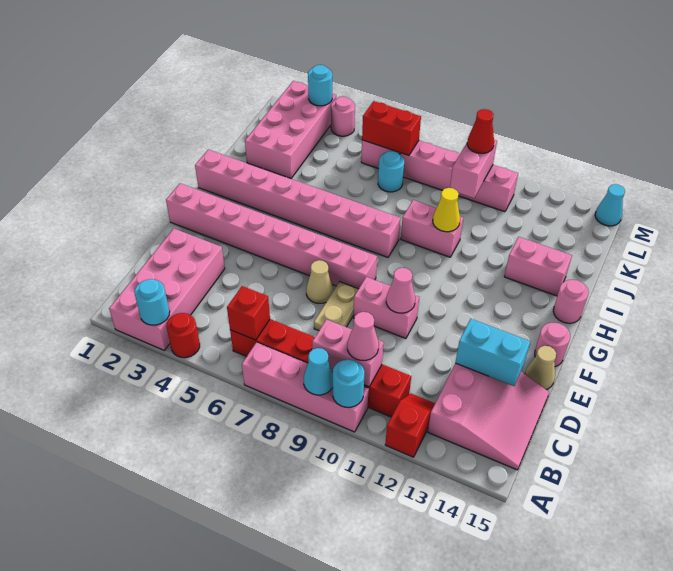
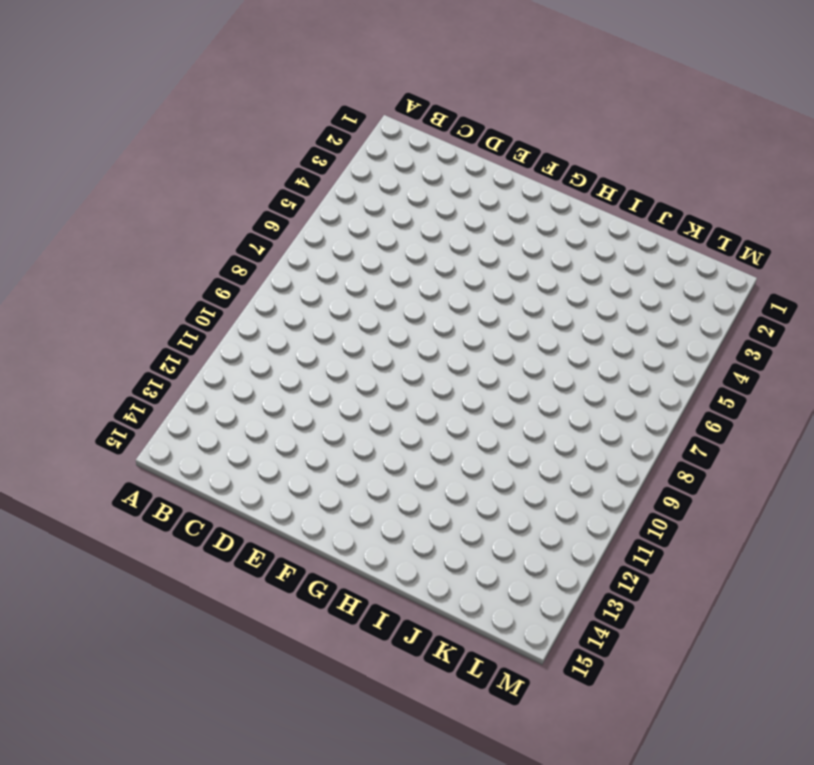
none -> pink 2x4 brick [109,229,225,350]
none -> red 1x1 round brick [166,313,200,358]
none -> pink 1x4 brick [242,342,369,432]
none -> red 1x2 slope [385,394,435,457]

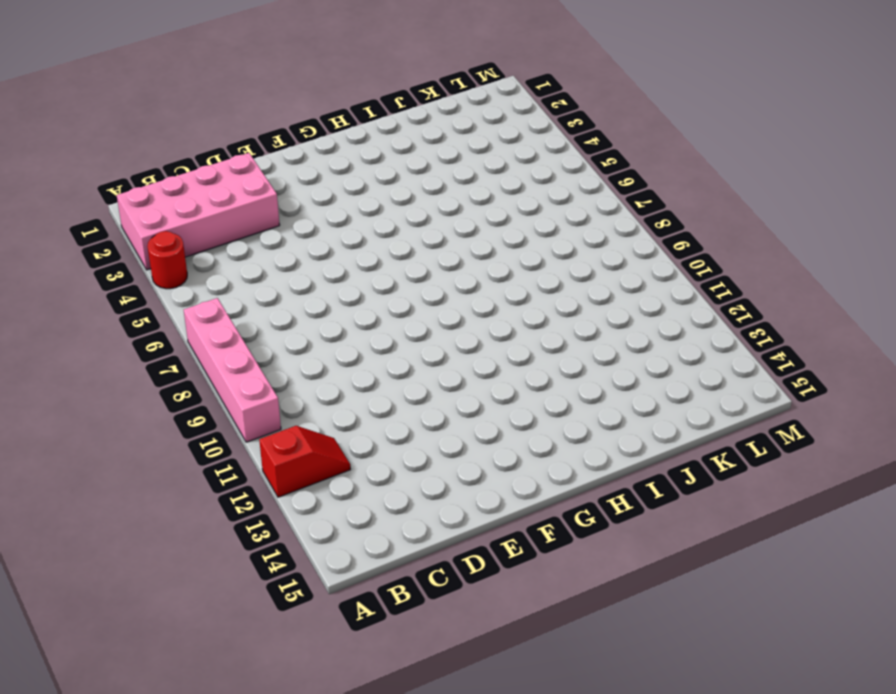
none -> red 1x6 brick [230,319,411,417]
none -> pink 3x3 slope [428,363,549,470]
none -> tan 1x2 plate [314,282,358,331]
none -> tan 1x1 cone [306,260,333,304]

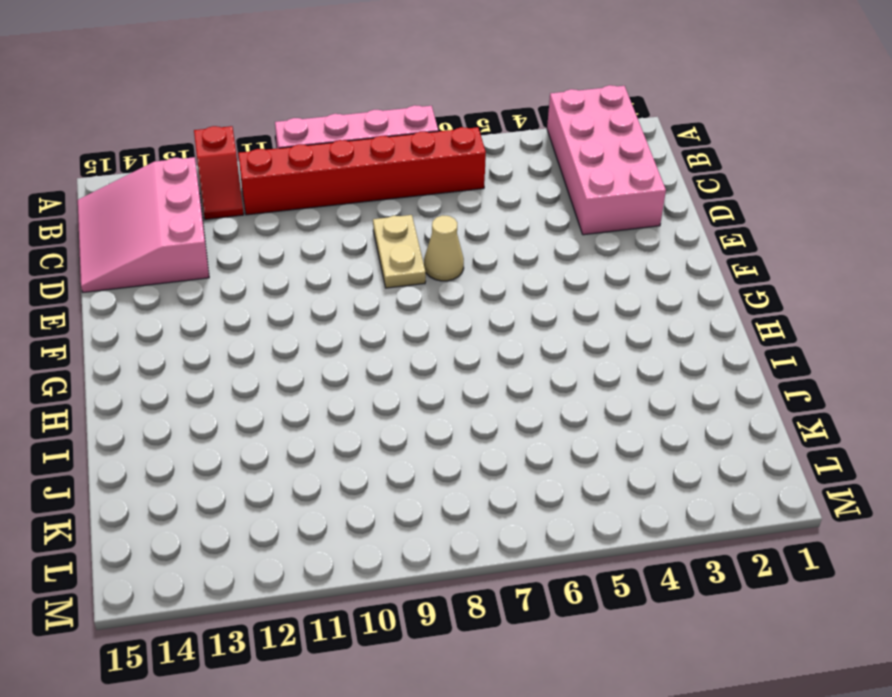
none -> red 1x1 round brick [166,313,200,358]
none -> pink 1x2 brick [353,277,419,339]
none -> tan 1x1 cone [525,346,556,389]
none -> pink 1x8 brick [166,183,377,289]

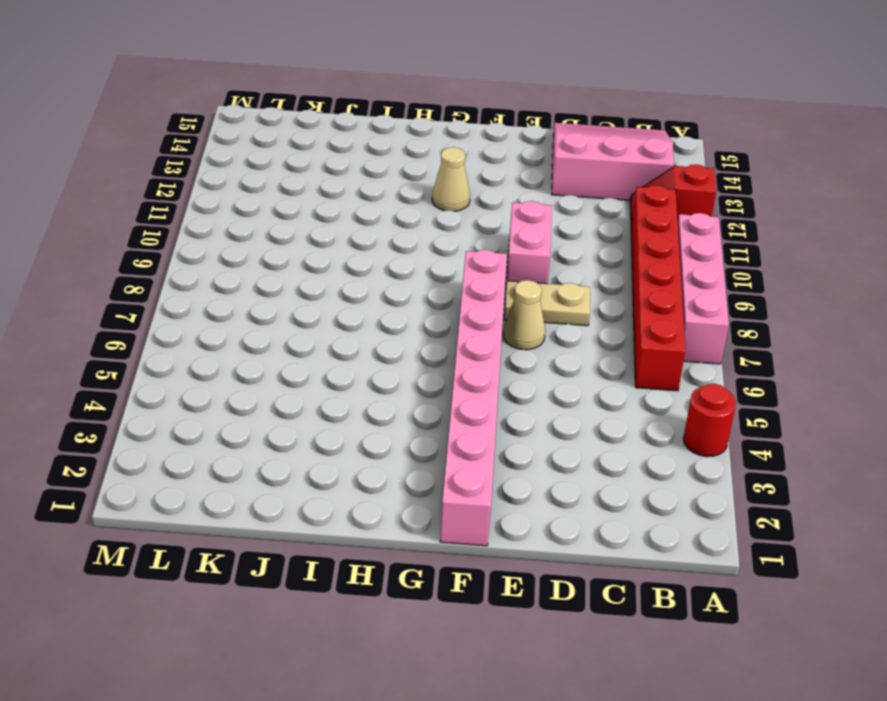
tan 1x1 cone [432,147,470,211] -> tan 1x1 cone moved to [525,346,556,389]
none -> pink 2x4 brick [109,229,225,350]
none -> pink 1x1 round brick [535,323,570,367]
none -> pink 1x8 brick [195,150,401,257]
none -> pink 1x1 round brick [553,280,589,323]

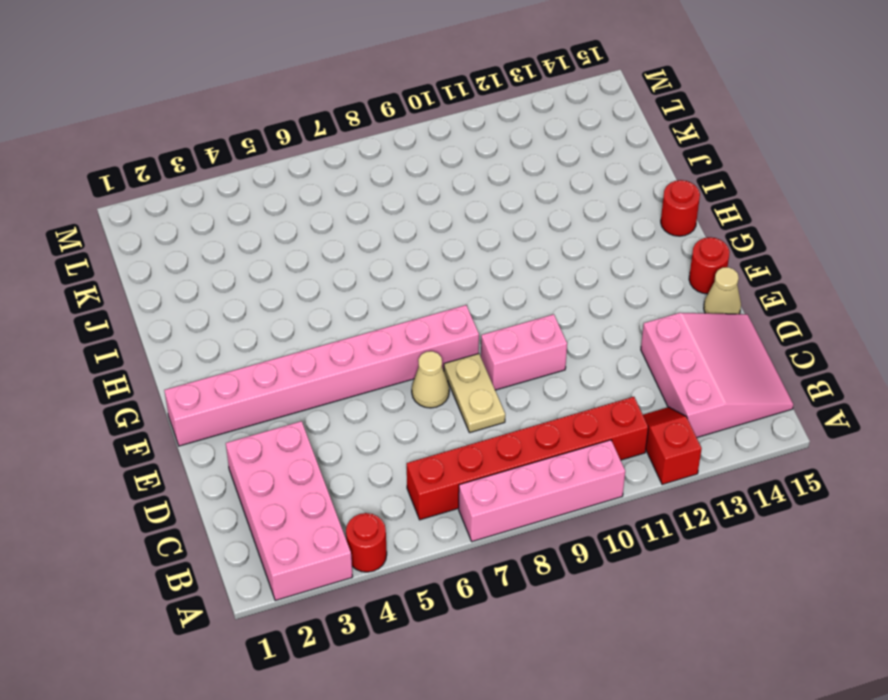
red 1x1 round brick [689,237,730,294] -> pink 1x1 round brick [535,323,570,367]
red 1x1 round brick [661,180,700,236] -> pink 1x1 round brick [553,280,589,323]
none -> pink 1x8 brick [195,150,401,257]
none -> pink 1x2 brick [401,200,463,257]
none -> pink 1x2 brick [504,237,572,296]
none -> pink 2x4 brick [245,81,336,179]

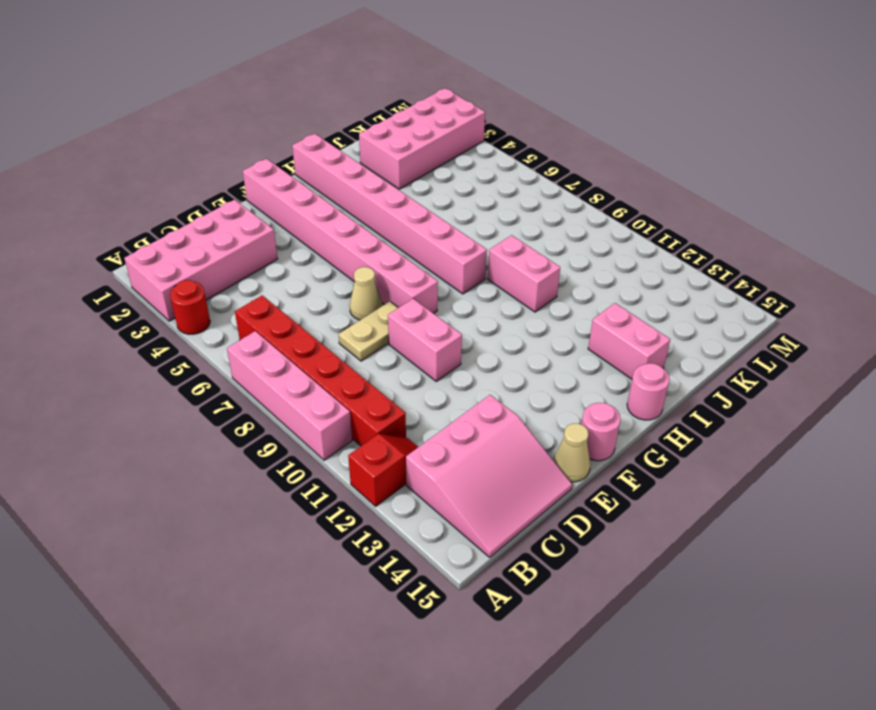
none -> cyan 1x1 round brick [378,151,404,192]
none -> pink 1x6 brick [361,140,518,212]
none -> pink 1x1 round brick [331,96,355,136]
none -> cyan 1x1 cone [595,184,625,226]

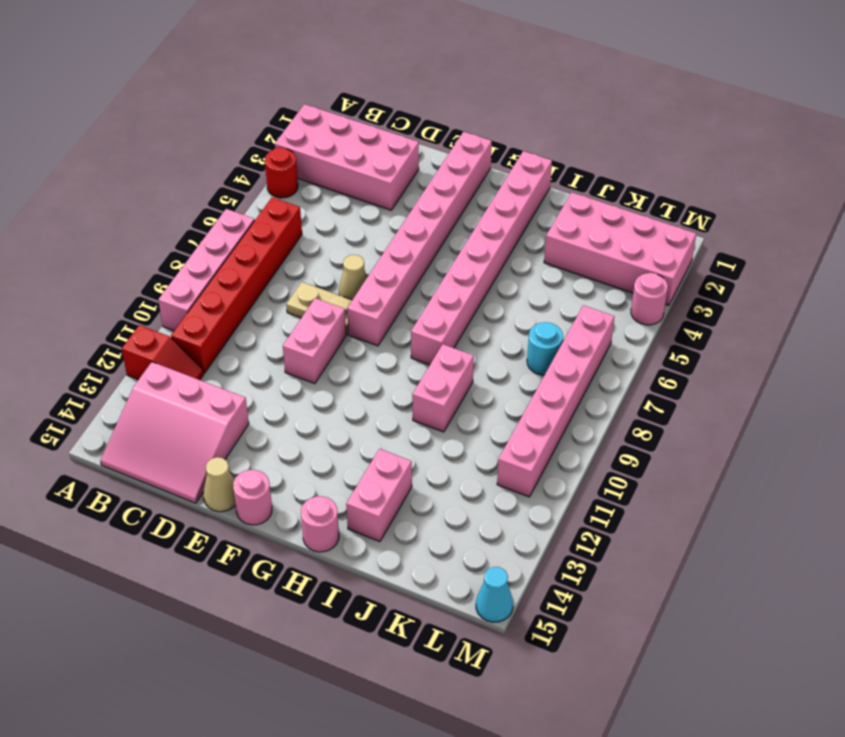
none -> cyan 1x1 round brick [134,279,170,325]
none -> cyan 1x1 cone [304,348,333,395]
none -> cyan 1x1 round brick [333,359,364,407]
none -> red 1x1 brick [227,286,270,340]

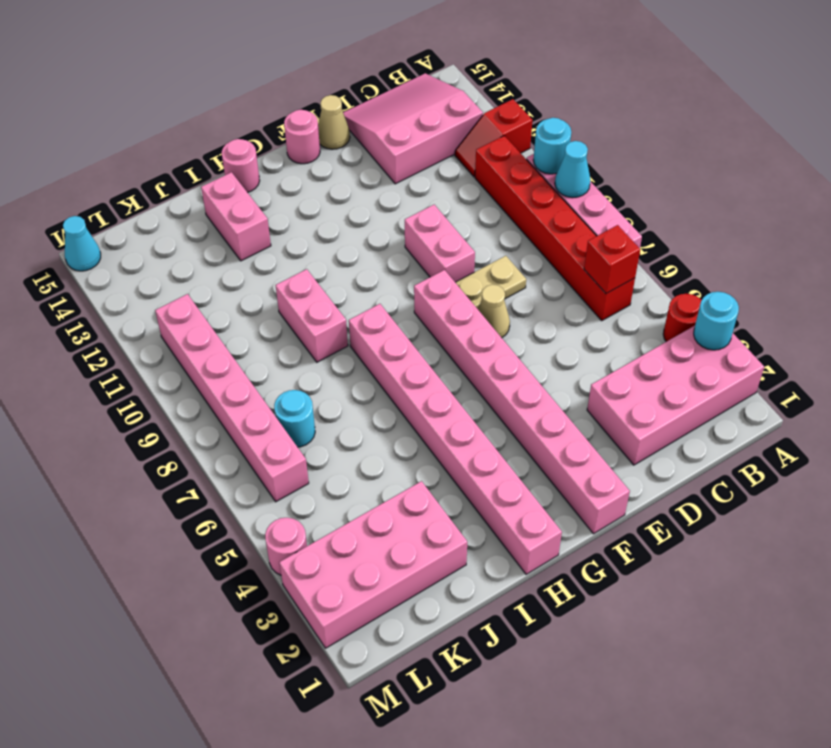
none -> pink 1x2 brick [312,319,384,387]
none -> cyan 1x2 brick [455,319,530,386]
none -> pink 1x1 cone [386,268,415,313]
none -> yellow 1x1 cone [433,188,460,232]

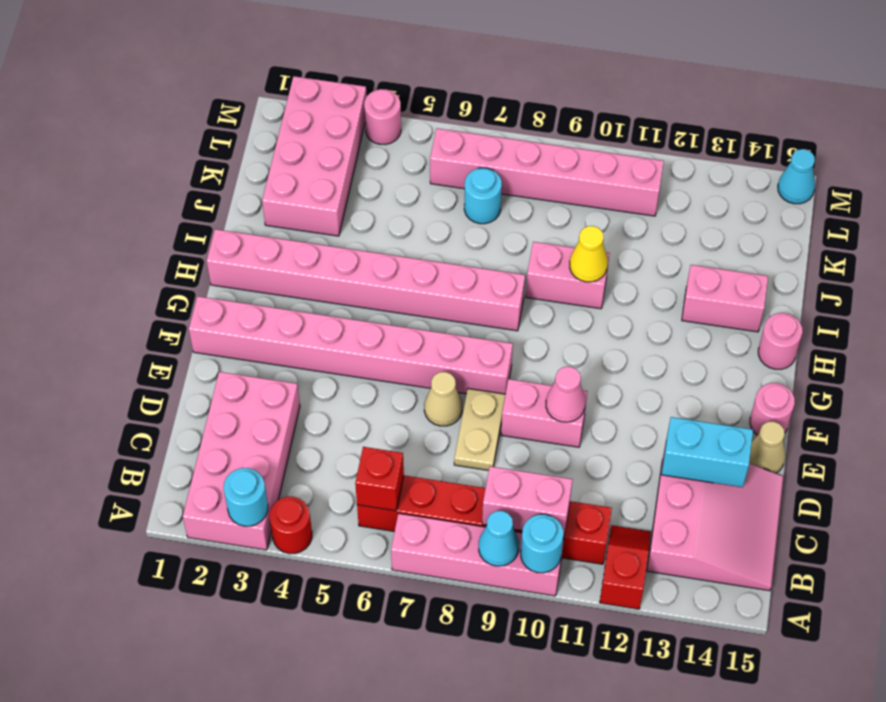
none -> pink 1x2 brick [450,140,497,198]
none -> red 1x2 brick [362,101,421,156]
none -> cyan 1x1 round brick [308,65,332,106]
none -> pink 1x1 cone [347,312,379,360]

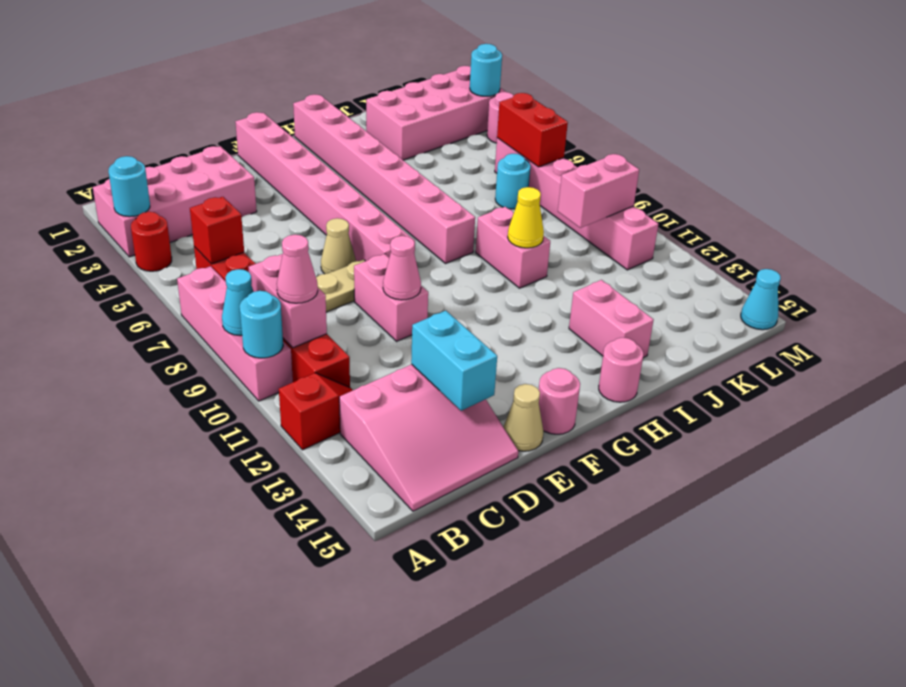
none -> red 1x1 cone [467,109,494,153]

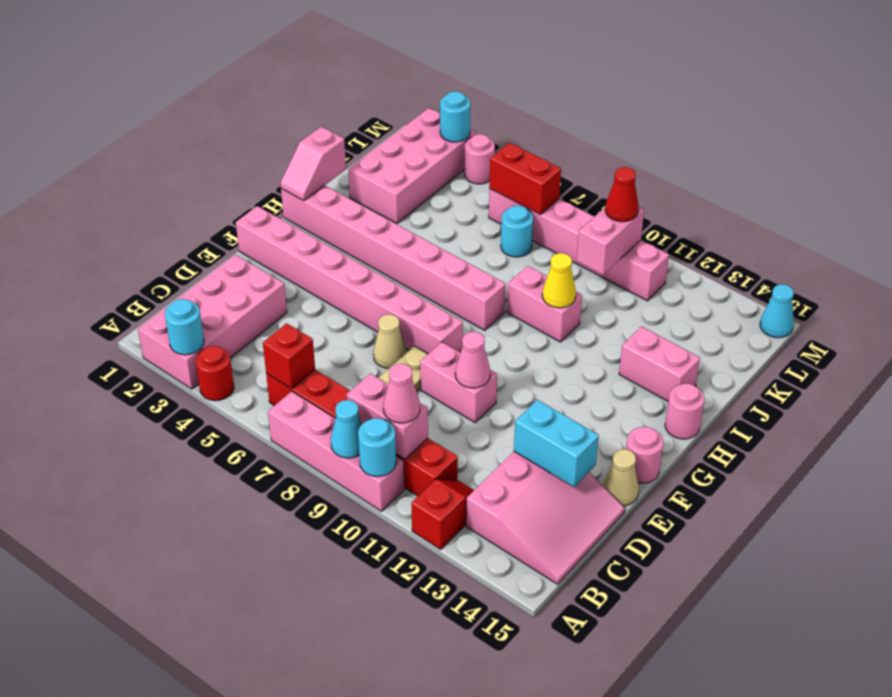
pink 1x2 slope [280,127,346,201] -> none

